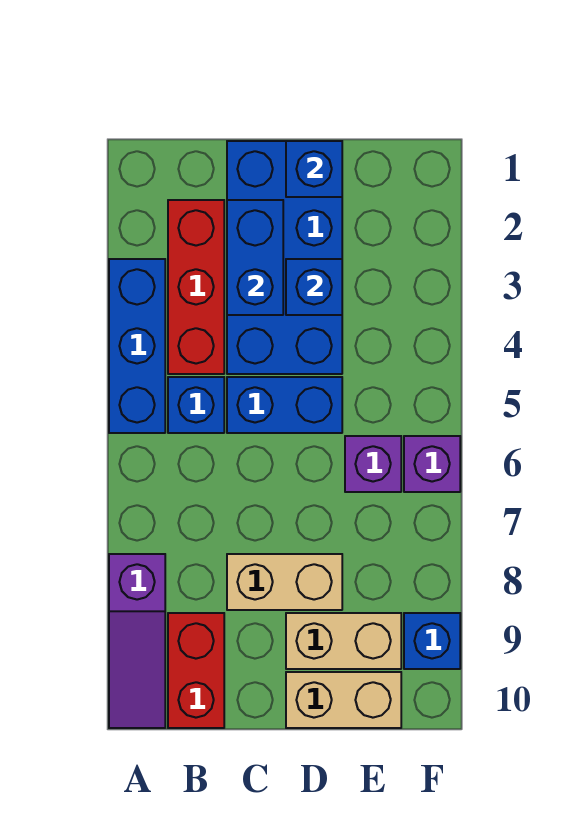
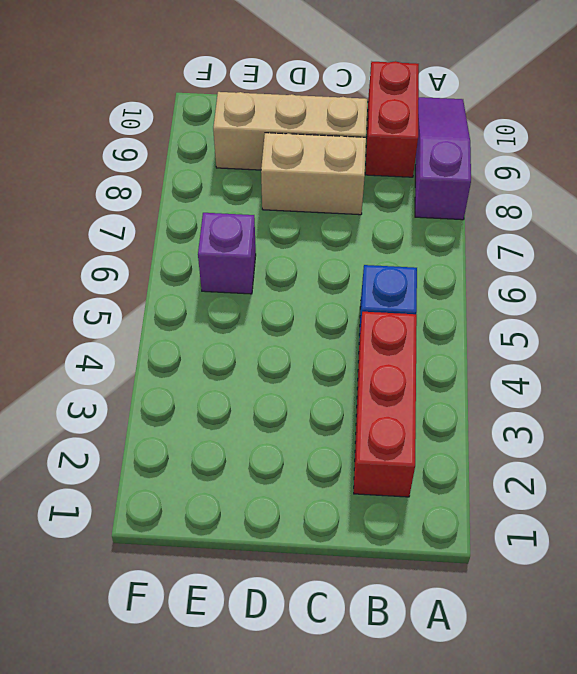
tan 1x3 brick [213,92,367,170] -> tan 1x2 brick [286,613,401,669]
none -> blue 1x3 brick [109,259,165,433]
none -> blue 2x4 brick [227,141,342,374]
none -> blue 1x2 brick [227,377,342,433]

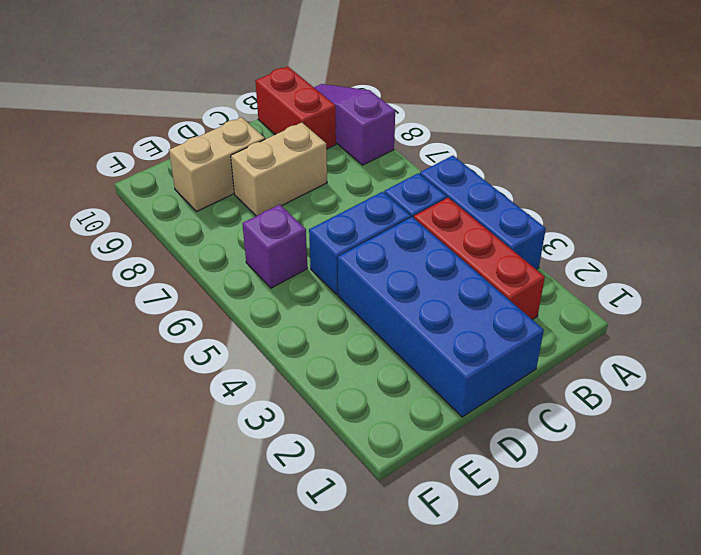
none -> tan 1x2 brick [286,672,401,728]
none -> purple 1x1 brick [404,436,460,492]
none -> blue 1x1 brick [404,613,460,669]

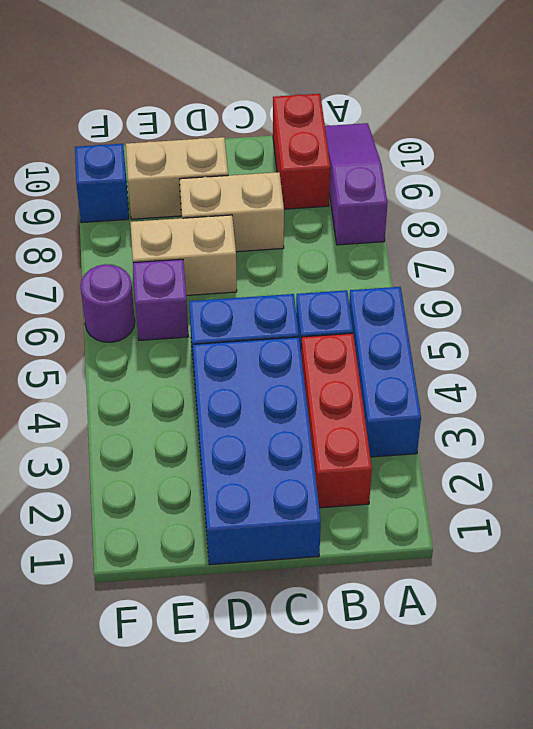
tan 1x2 brick [130,215,237,296] -> tan 1x2 brick moved to [286,672,401,728]
purple 1x1 round brick [81,264,135,342] -> purple 1x1 brick [404,436,460,492]
none -> blue 1x2 brick [227,200,283,315]
none -> blue 1x1 brick [286,141,342,197]
none -> blue 1x1 brick [286,259,342,315]

